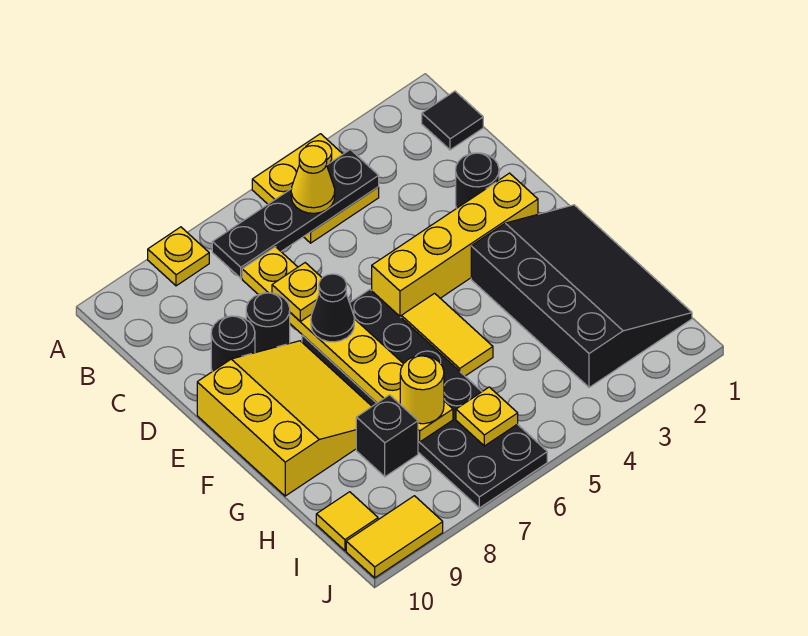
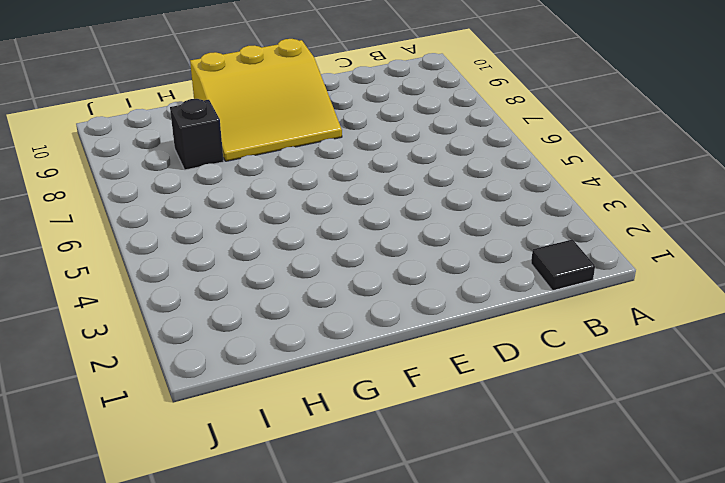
none -> yellow 2x2 plate [252,134,379,243]
none -> yellow 1x1 plate [148,227,209,286]
none -> black 1x1 round brick [456,153,499,208]

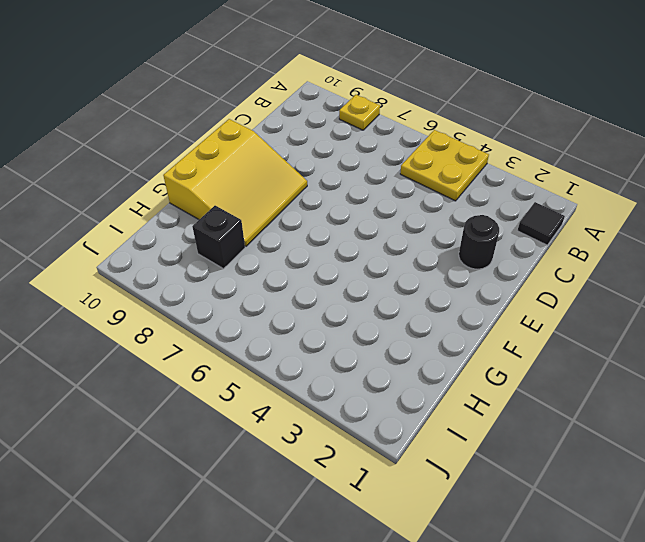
none -> black 1x1 round brick [246,293,290,353]
none -> black 1x1 round brick [211,316,255,372]
none -> yellow 1x4 brick [372,173,538,317]

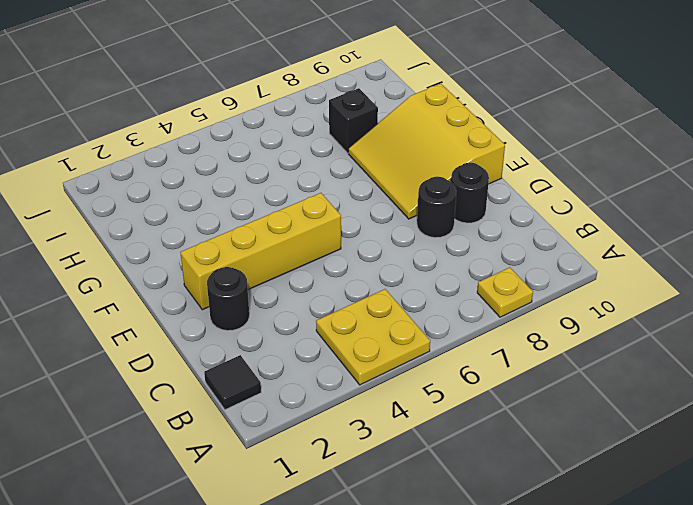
none -> black 2x6 plate [302,290,547,508]
none -> black 3x4 slope [471,205,692,387]
none -> yellow 1x2 tile [401,293,493,376]

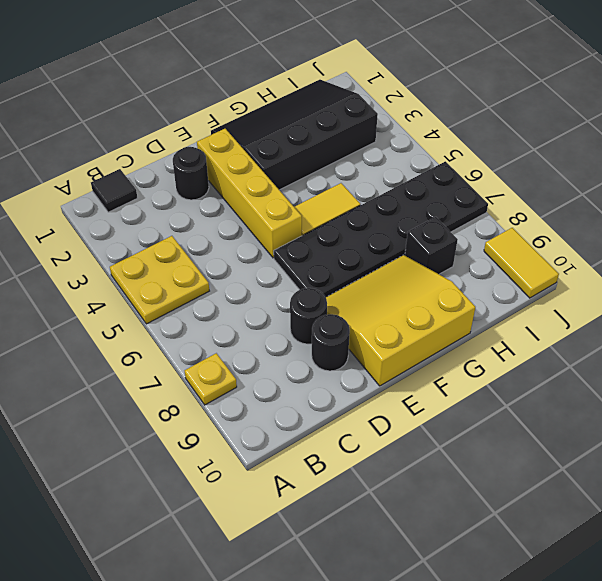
none -> yellow 1x1 tile [316,492,378,551]
none -> black 1x4 plate [212,150,379,278]
none -> yellow 1x6 plate [242,247,453,442]

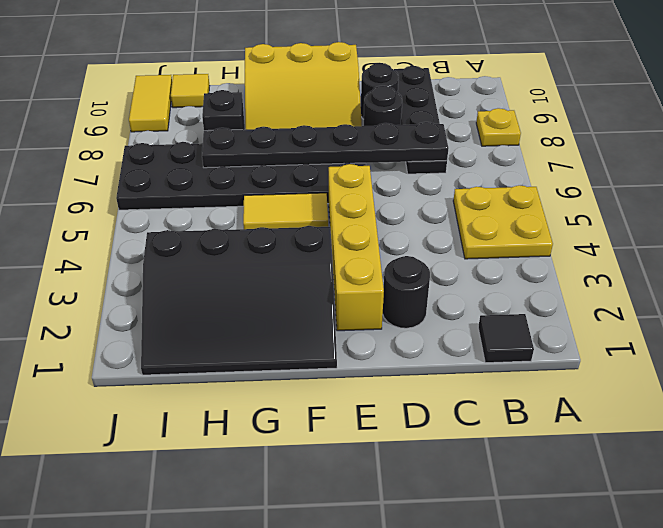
black 1x4 plate [394,66,447,174] -> black 1x4 plate moved to [212,150,379,278]
black 1x6 plate [202,122,449,168] -> yellow 1x6 plate [242,247,453,442]
none -> yellow 1x1 plate [456,387,518,446]
none -> yellow 1x1 cone [291,146,335,213]
none -> yellow 1x1 plate [272,263,322,321]

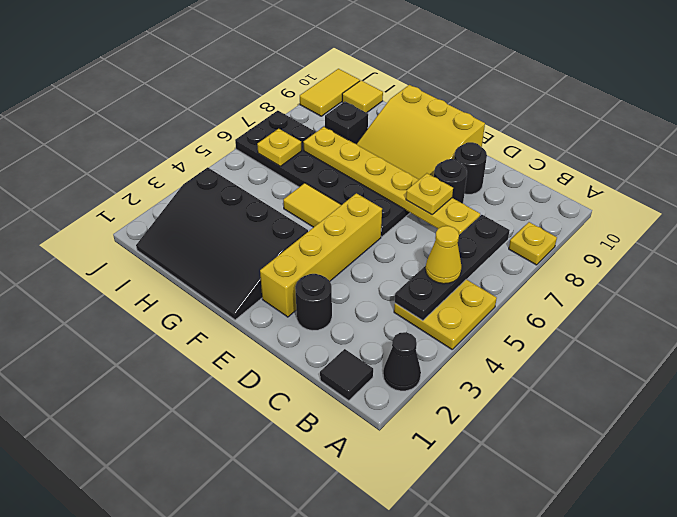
black 1x1 cone [383,332,421,391] -> black 1x1 cone moved to [311,274,354,342]
none -> yellow 1x1 round brick [400,356,444,424]

